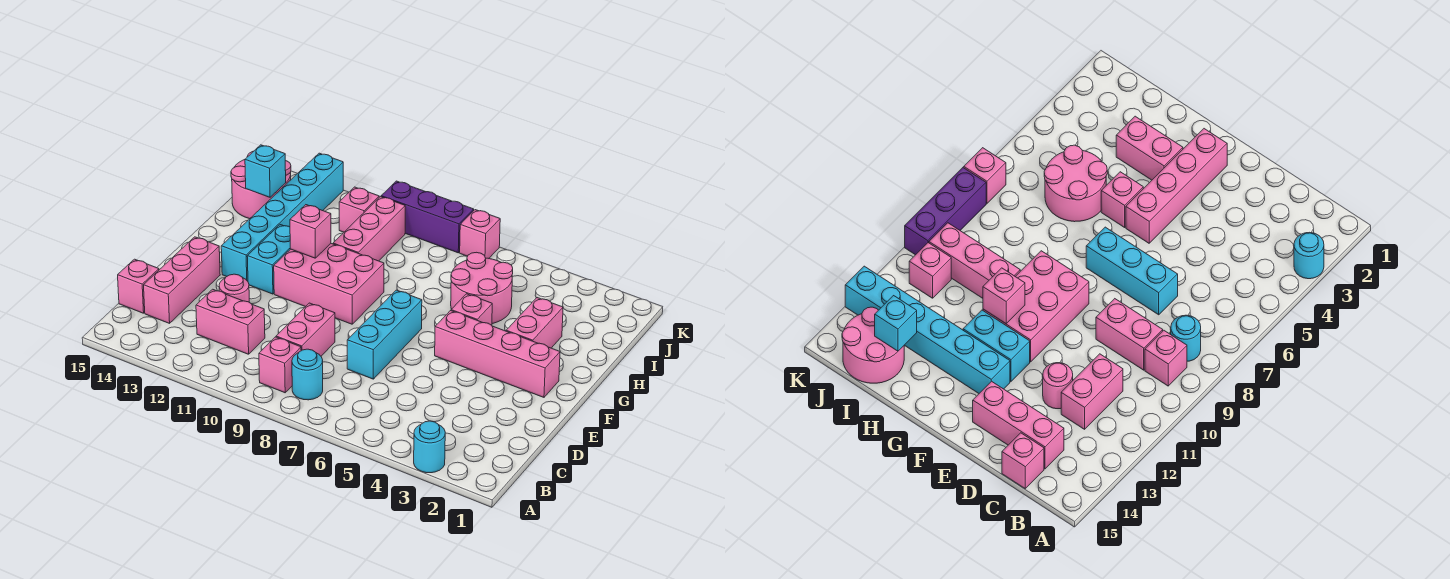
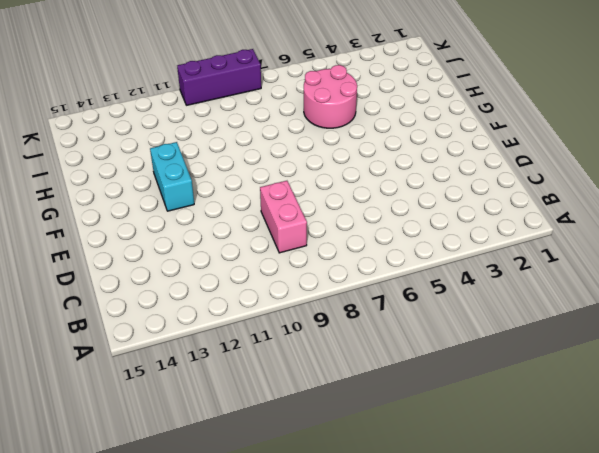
none -> cyan 1x1 round brick [414,421,445,473]
none -> cyan 1x1 round brick [292,349,323,400]
none -> pink 1x1 brick [259,337,301,393]

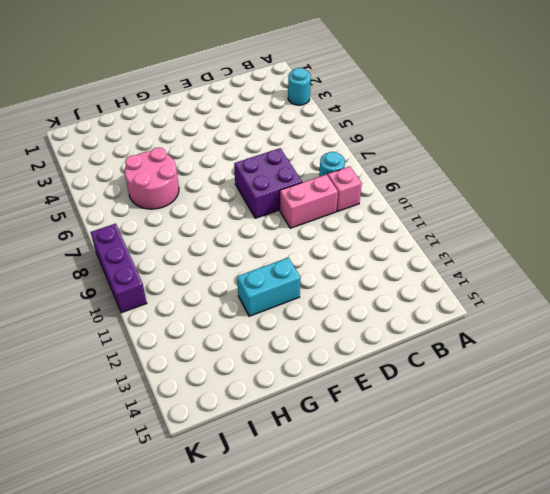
purple 2x2 brick [234,148,302,218] -> cyan 1x3 brick [347,290,422,379]
none -> pink 1x2 brick [196,289,265,354]
none -> pink 1x3 brick [144,237,220,323]
none -> pink 1x1 brick [118,259,159,313]

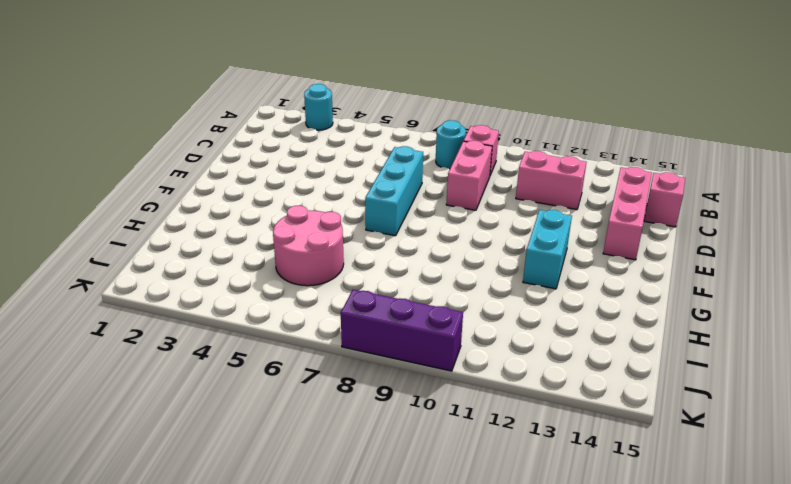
none -> pink 1x1 round brick [219,274,249,302]
none -> pink 1x4 brick [435,311,560,397]
none -> pink 2x3 brick [274,244,384,324]

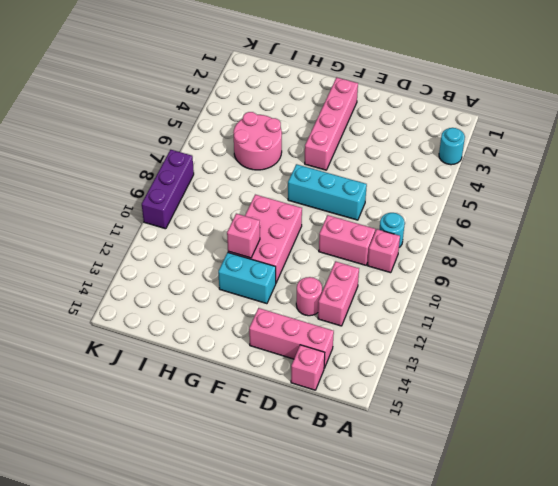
none -> cyan 1x6 brick [221,153,343,281]
none -> pink 1x2 brick [506,298,563,348]
none -> pink 1x1 brick [451,294,492,325]

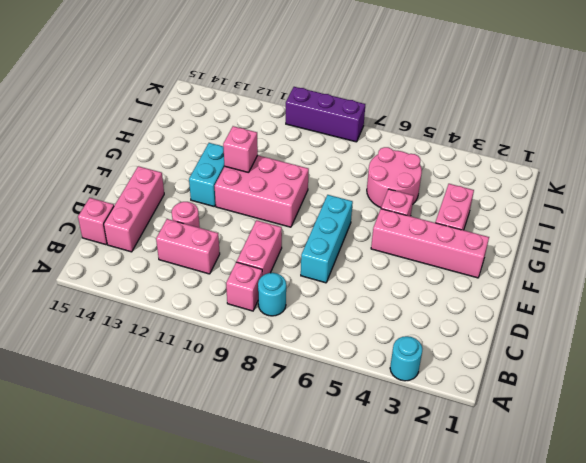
none -> cyan 1x6 brick [221,153,343,281]
none -> pink 1x3 brick [333,197,405,261]
none -> pink 2x2 round brick [231,152,291,219]

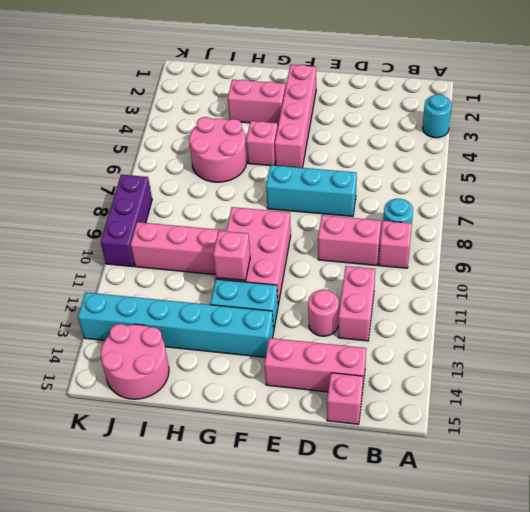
none -> pink 1x1 brick [339,187,379,232]
none -> pink 1x1 brick [460,210,500,258]
none -> cyan 1x1 brick [245,145,286,197]

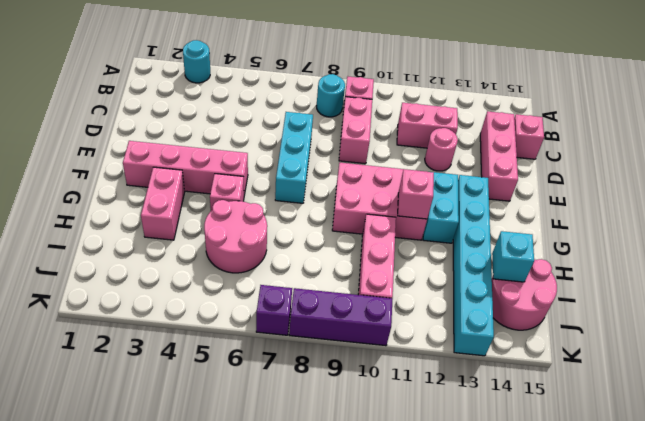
purple 1x1 brick [256,285,292,335] -> pink 1x1 brick [460,210,500,258]
none -> pink 1x1 brick [339,187,379,232]

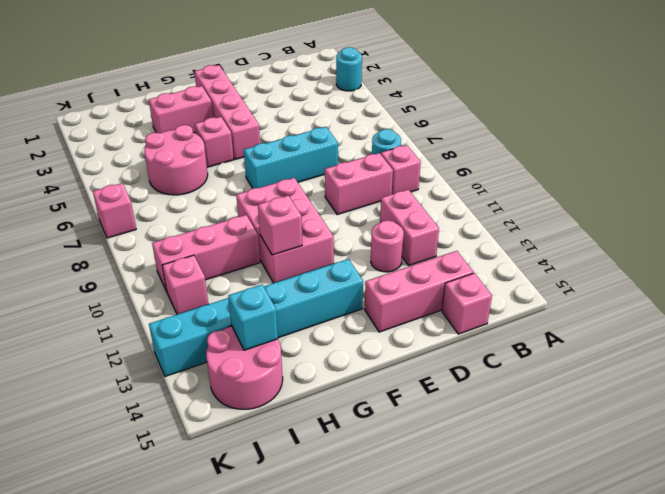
none -> cyan 1x2 brick [247,225,290,294]
none -> purple 1x3 brick [381,181,474,253]

